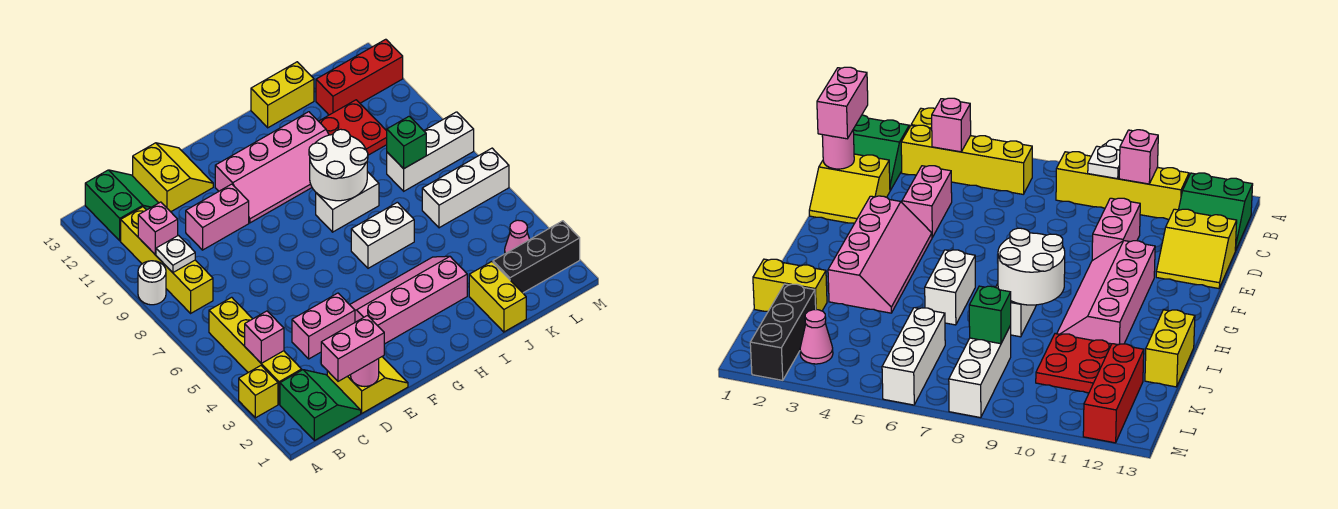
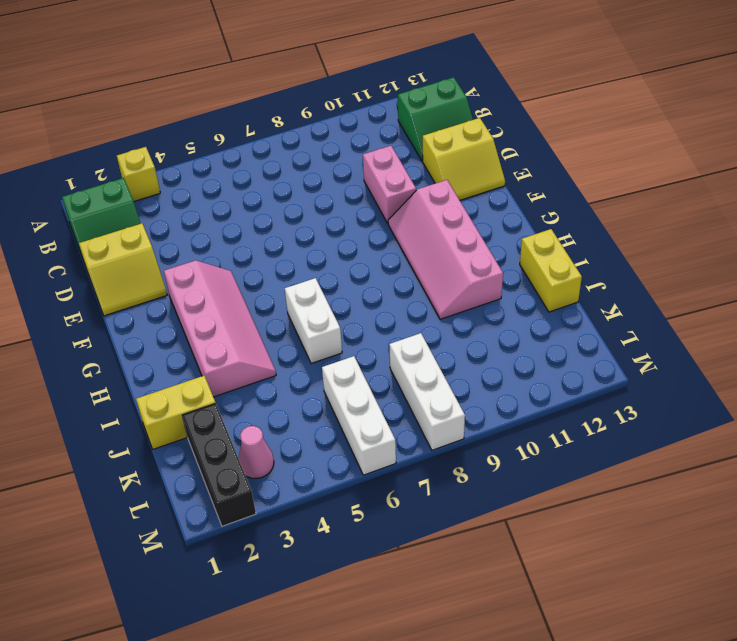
none -> white 1x1 round brick [138,261,166,305]
none -> yellow 1x4 brick [209,297,302,404]
none -> yellow 1x4 brick [121,207,213,313]

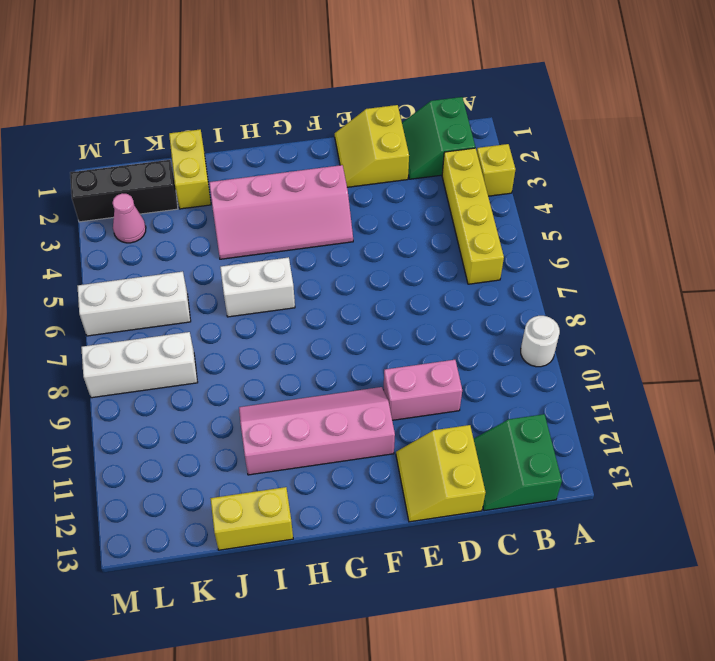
none -> yellow 1x4 brick [121,207,213,313]
none -> pink 1x2 brick [292,293,355,359]
none -> white 1x2 brick [316,172,379,232]

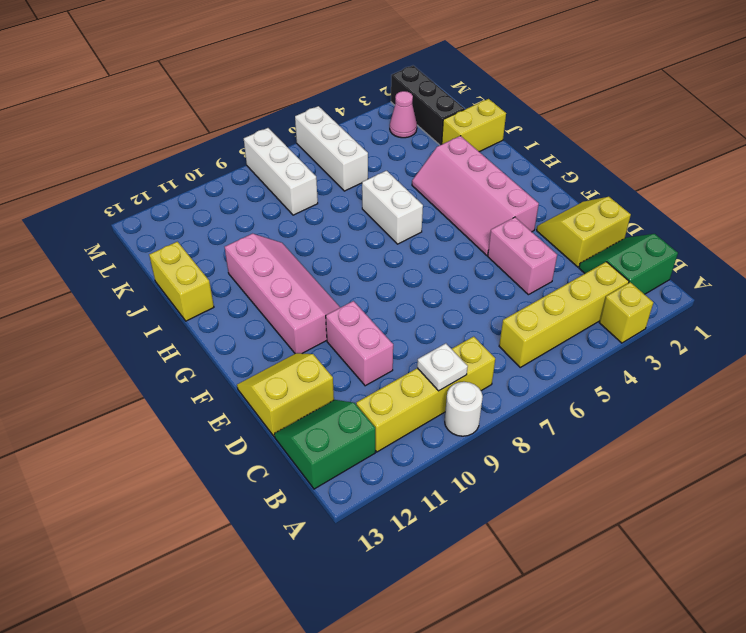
none -> white 1x2 brick [316,172,379,232]
none -> red 2x2 plate [319,100,387,155]
none -> red 1x3 brick [316,39,403,115]

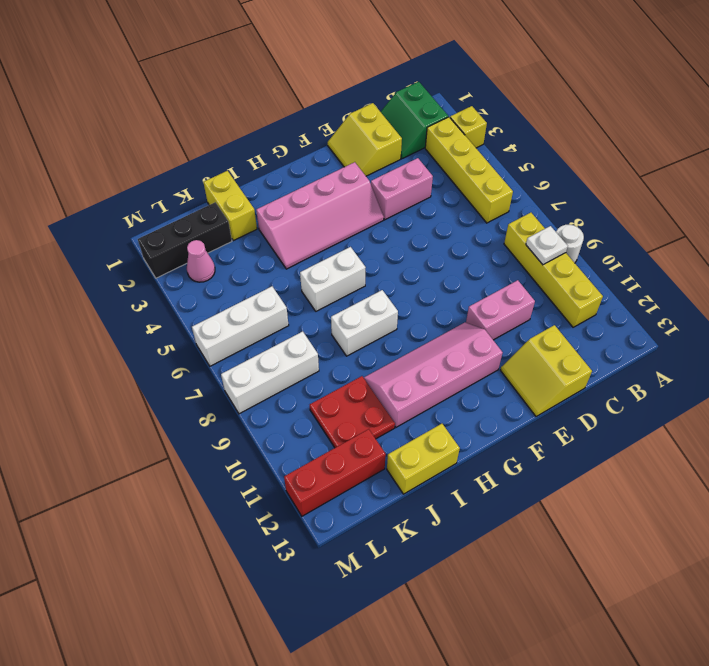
none -> green 2x2 slope [85,170,158,241]
none -> pink 1x1 brick [245,311,284,363]
none -> pink 1x1 brick [138,202,178,254]

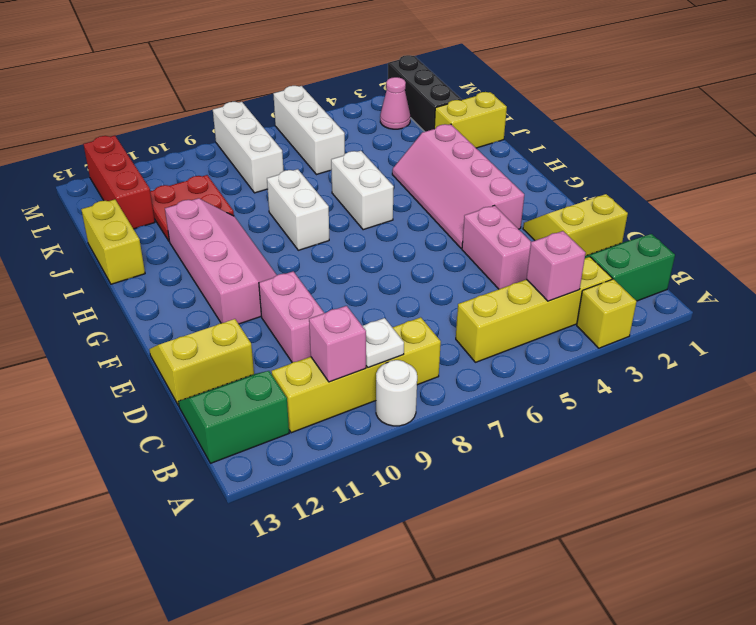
none -> pink 1x1 round brick [351,359,379,387]
none -> white 2x2 round brick [309,129,368,201]
none -> green 1x1 brick [387,116,426,169]

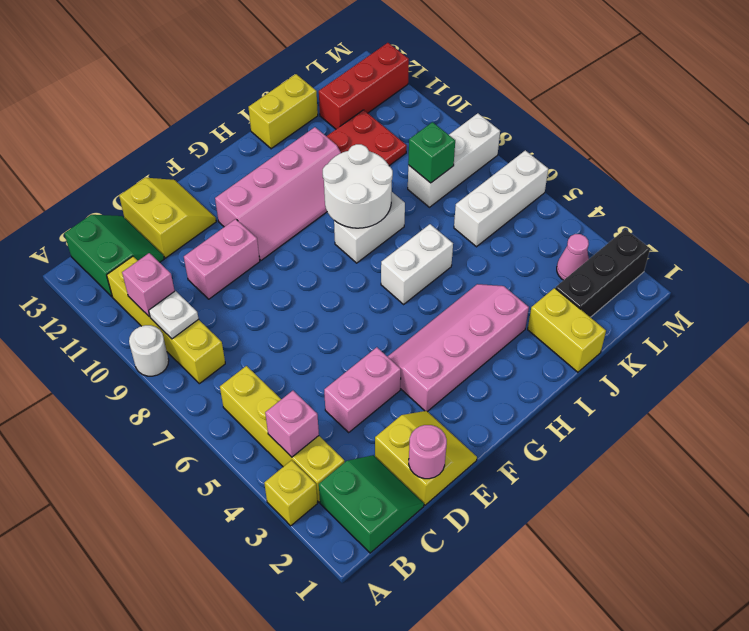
none -> pink 1x2 brick [321,316,384,381]

